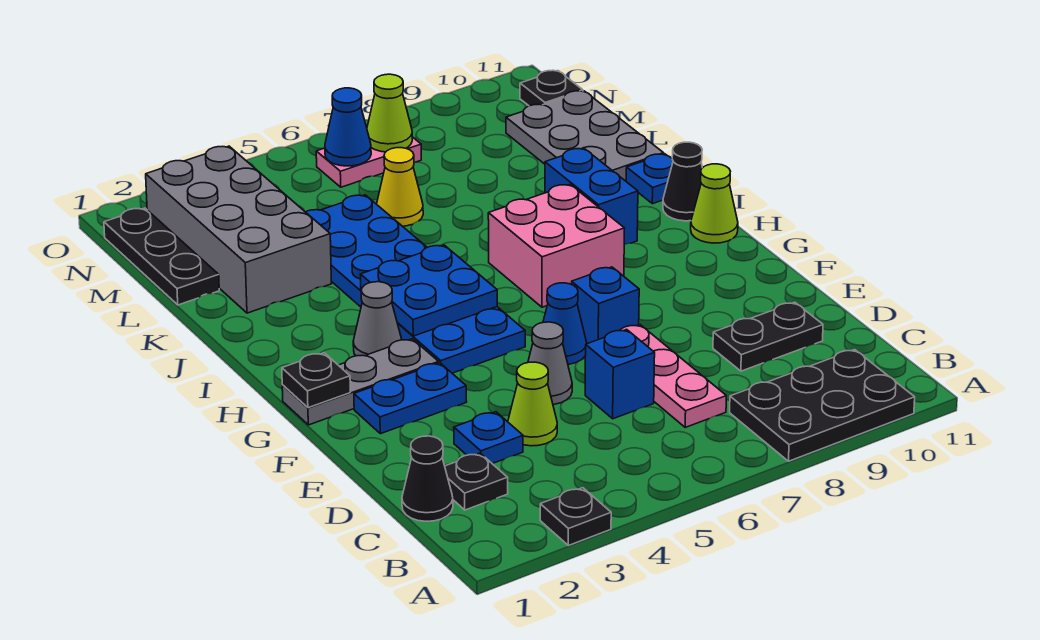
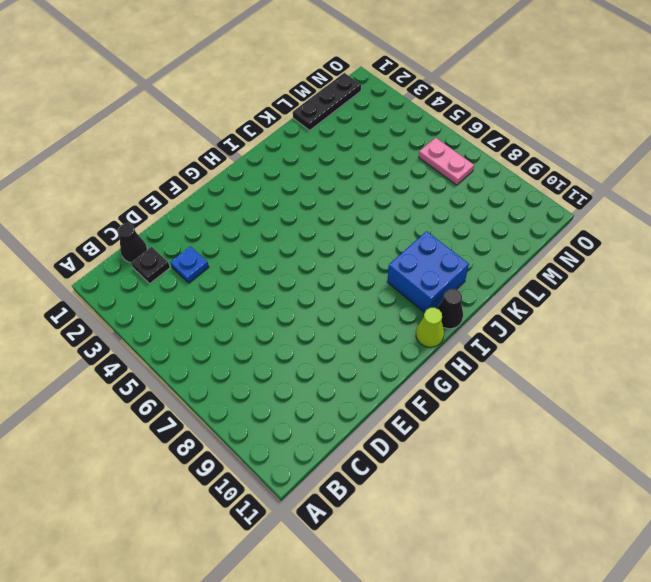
blue 2x2 brick [387,231,469,313] -> blue 1x2 brick [545,149,638,244]
none -> black 1x1 plate [540,488,611,545]
none -> black 2x3 plate [730,350,915,461]
none -> pink 1x3 plate [620,325,726,427]
none -> lime 1x1 cone [508,362,557,446]

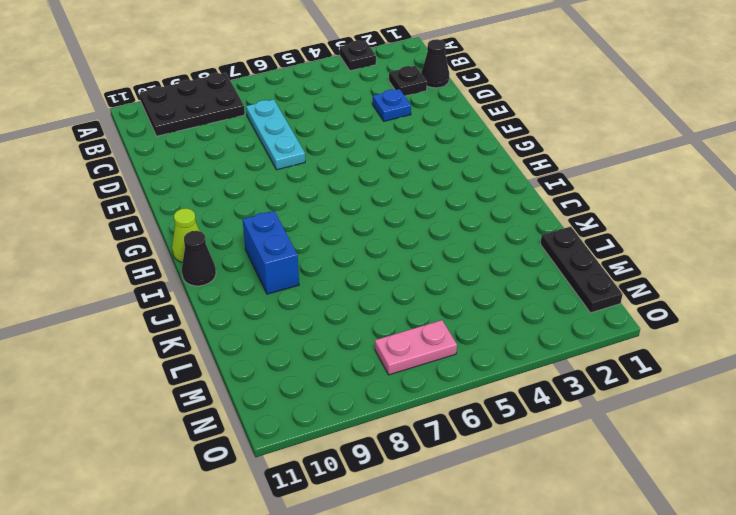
cyan 1x3 plate [246,99,305,170] -> pink 1x3 plate [620,325,726,427]
none -> lime 1x1 cone [508,362,557,446]
none -> blue 1x1 brick [585,329,655,419]
none -> black 1x2 plate [713,302,823,371]
none -> grey 1x1 cone [528,322,572,405]

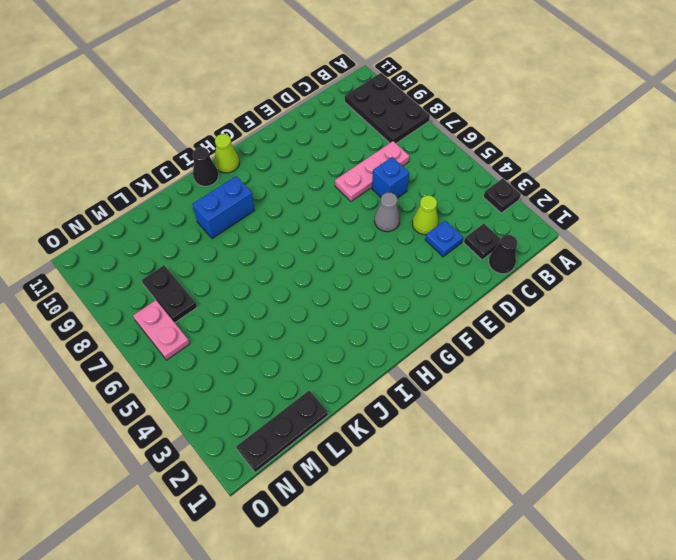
black 1x2 plate [142,265,197,323] -> black 1x2 plate moved to [713,302,823,371]
none -> blue 1x2 plate [354,363,467,434]
none -> blue 1x1 cone [543,283,587,364]
none -> blue 1x1 brick [572,267,639,344]
none -> grey 1x3 plate [282,339,439,425]

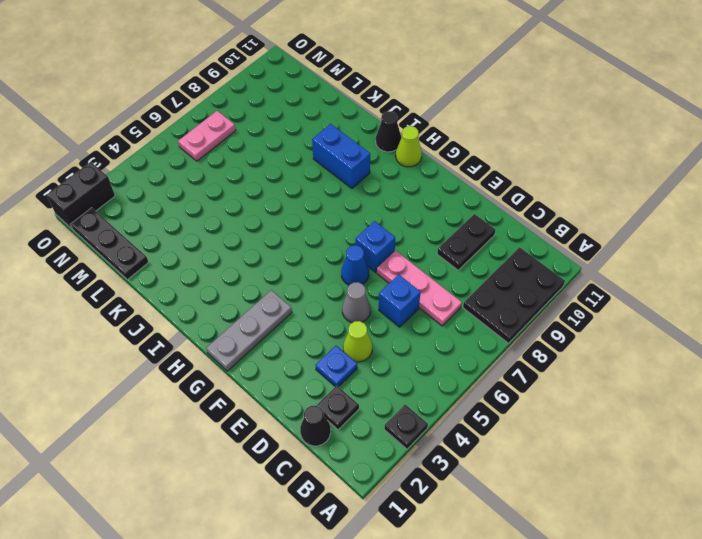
black 1x2 brick [47,162,115,229] -> none
none -> blue 1x2 plate [354,363,467,434]
none -> blue 2x6 plate [306,195,525,373]
none -> grey 1x1 cone [353,282,402,356]
none -> pink 2x2 brick [488,185,624,307]

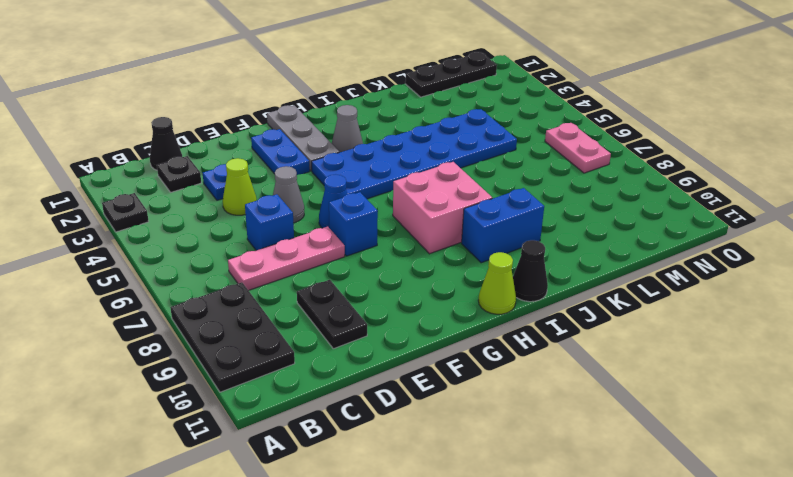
none -> blue 1x1 plate [626,154,673,204]
none -> grey 2x4 brick [146,146,331,313]
none -> grey 2x3 plate [506,91,664,181]
none -> yellow 1x1 cone [377,148,423,226]

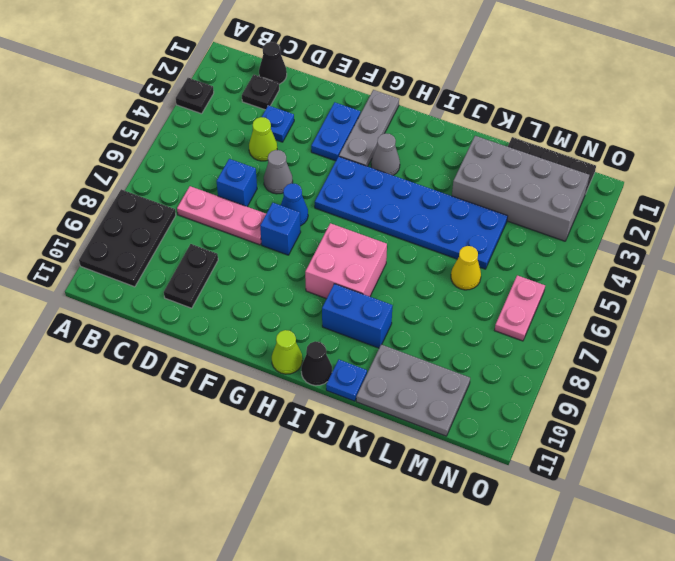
none -> black 1x1 plate [520,70,583,106]
none -> black 1x1 plate [282,353,350,408]
none -> blue 2x2 plate [360,245,497,336]
none -> blue 1x1 cone [325,88,371,166]

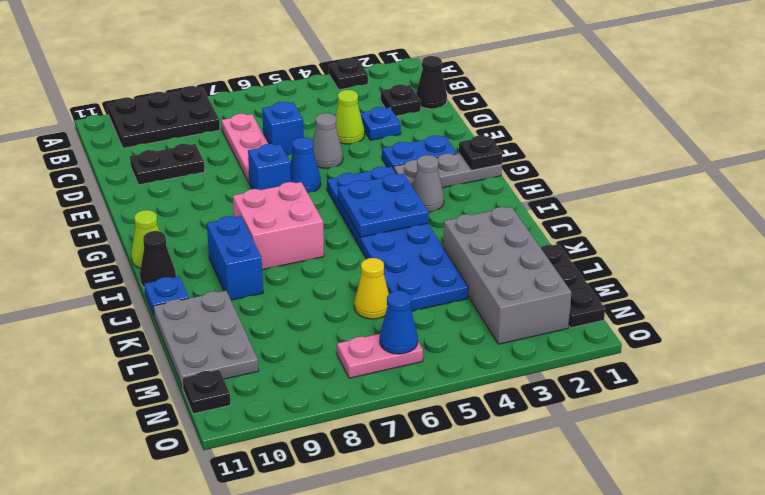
none -> lime 1x1 cone [367,74,412,152]

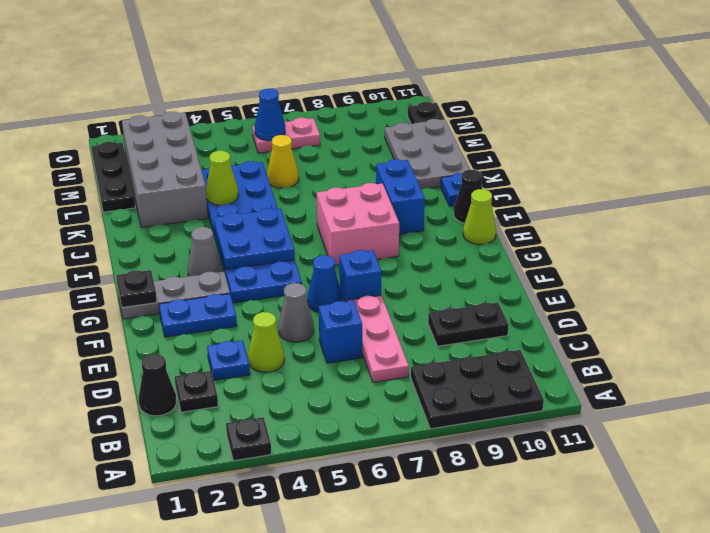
lime 1x1 cone [206,151,238,205] -> lime 1x1 cone moved to [367,74,412,152]

